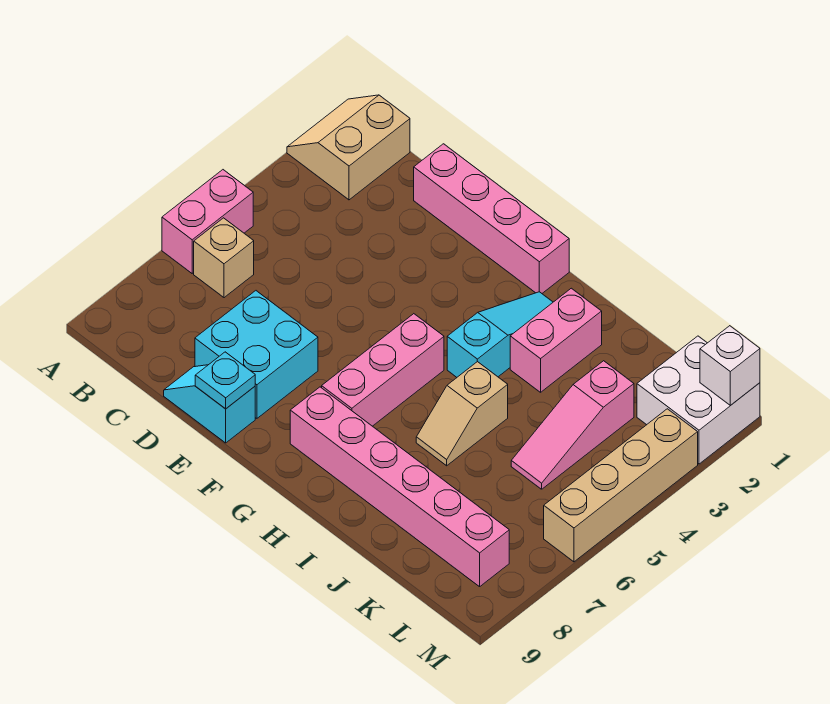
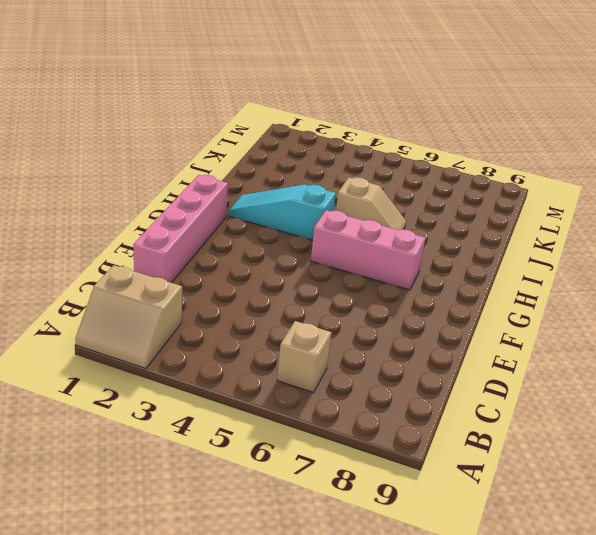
none -> pink 1x2 brick [162,170,253,273]
none -> cyan 2x2 brick [195,291,318,418]
none -> cyan 1x2 slope [164,365,255,443]

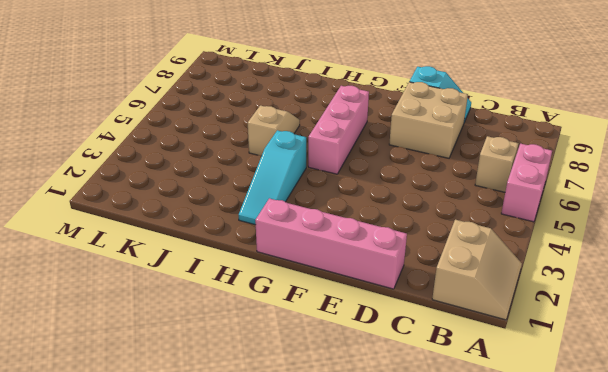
tan 2x2 brick [389,82,468,158] -> cyan 2x2 brick [195,291,318,418]
none -> pink 1x6 brick [290,387,509,587]
none -> pink 1x2 brick [510,288,602,392]
none -> pink 1x3 slope [511,361,634,489]

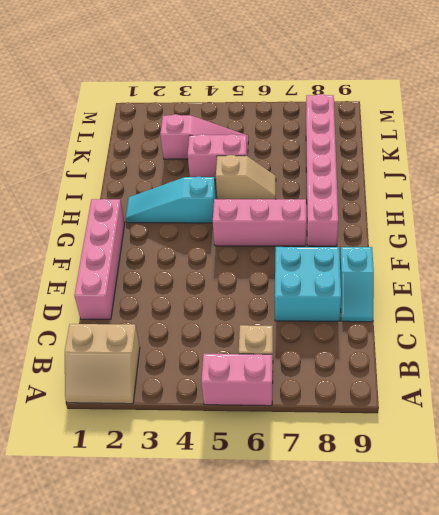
pink 1x2 brick [188,134,247,180] -> pink 1x2 brick moved to [510,288,602,392]
none -> white 2x2 brick [637,336,760,464]
none -> tan 1x4 brick [544,409,698,562]
none -> cyan 1x1 plate [195,352,255,409]

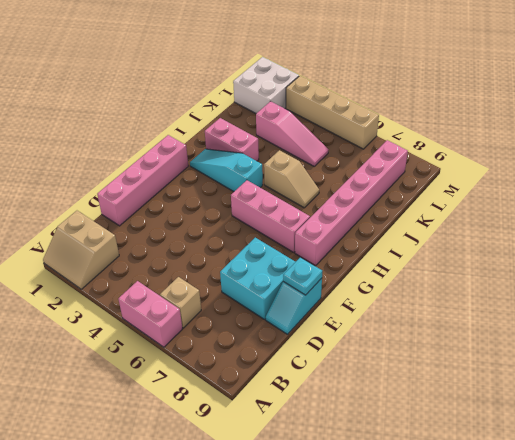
none -> white 1x1 brick [700,326,760,405]

